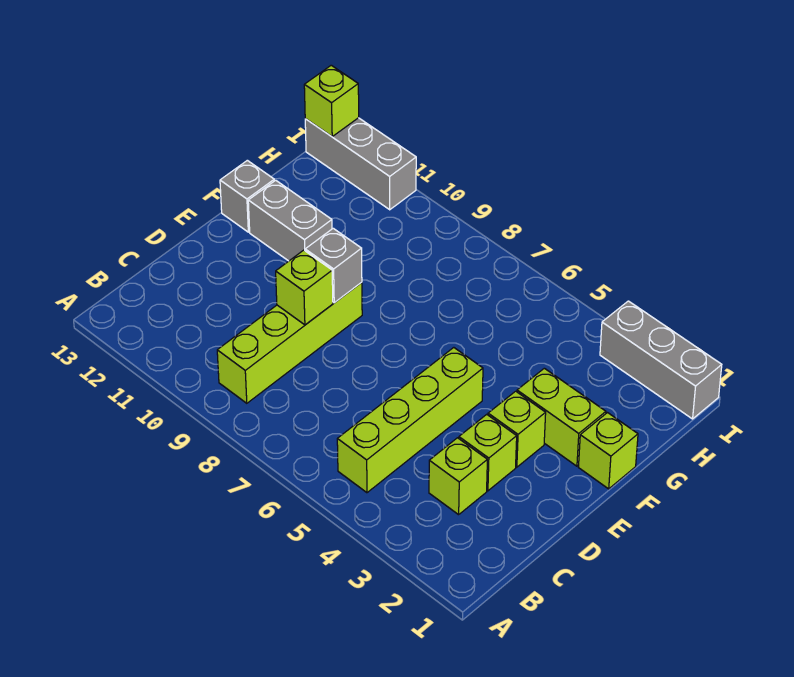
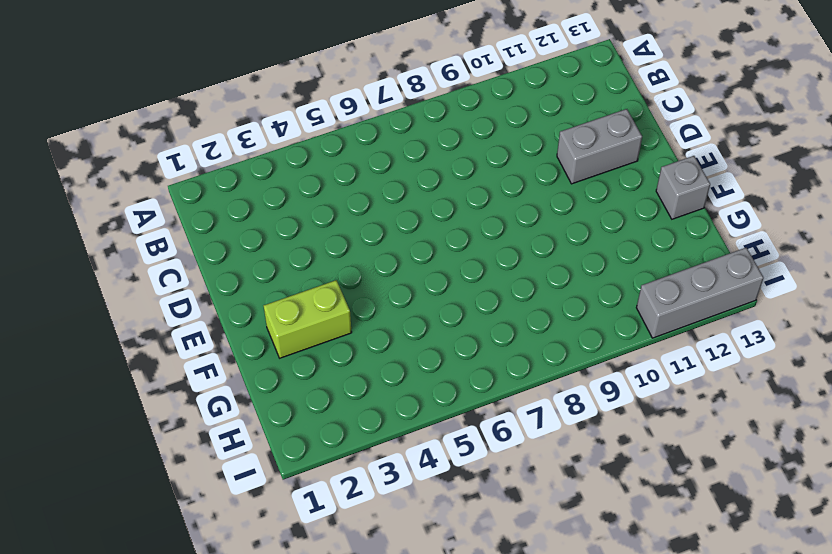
grey 1x2 brick [557,109,642,184] -> grey 1x2 brick moved to [248,180,332,261]
none -> lime 1x4 brick [337,348,483,493]
none -> lime 1x4 brick [217,282,362,403]
none -> lime 1x1 brick [429,438,487,515]

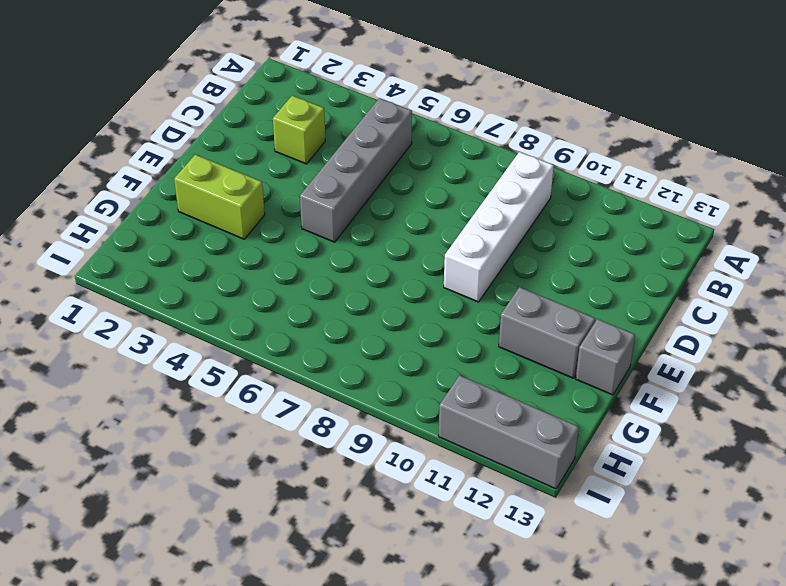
grey 1x4 brick [300,98,412,242] -> lime 1x4 brick [337,348,483,493]
white 1x4 brick [444,152,554,302] -> lime 1x4 brick [217,282,362,403]
none -> lime 1x1 brick [459,414,517,491]
none -> lime 1x1 brick [488,391,546,467]
none -> lime 1x1 brick [578,413,638,489]

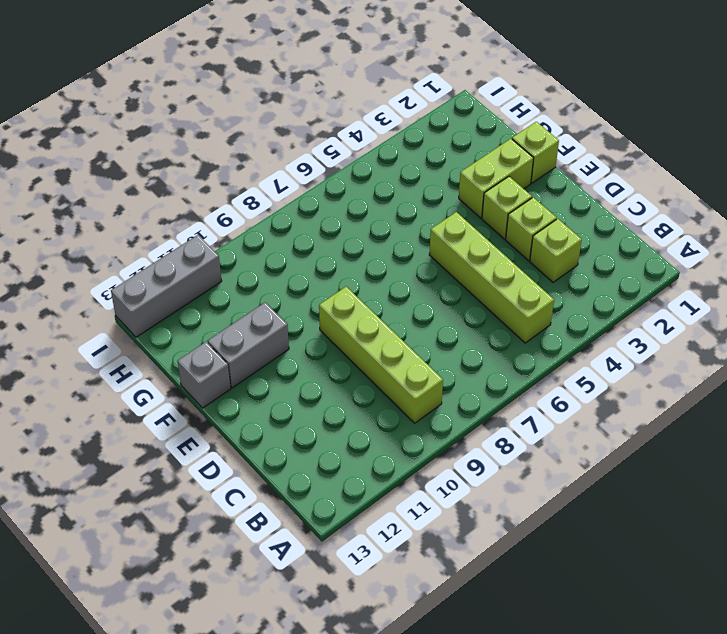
none -> grey 1x3 brick [600,301,722,419]
none -> lime 1x1 brick [276,250,333,325]
none -> grey 1x1 brick [305,228,362,303]

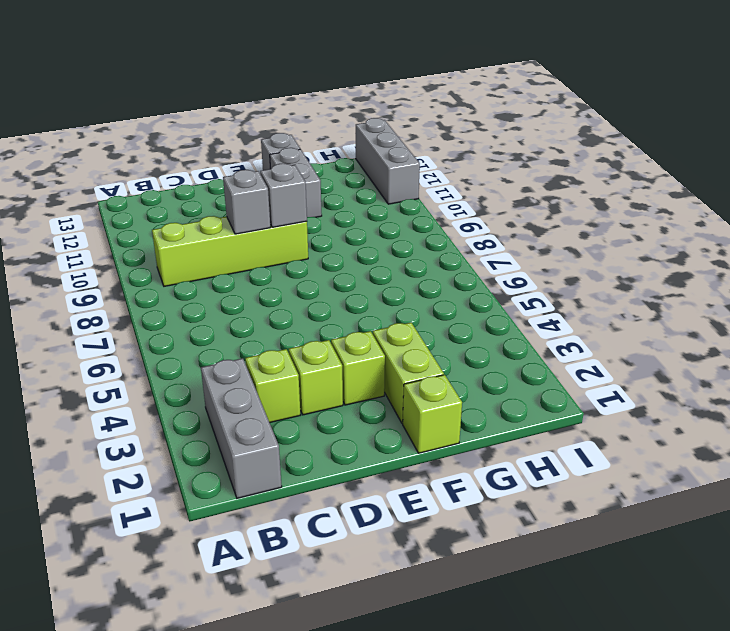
grey 1x3 brick [201,358,282,498] -> grey 1x3 brick moved to [600,301,722,419]
grey 1x1 brick [223,170,270,234] -> lime 1x1 brick [276,250,333,325]
none -> lime 1x4 brick [337,348,483,493]
none -> lime 1x1 brick [304,65,359,136]

